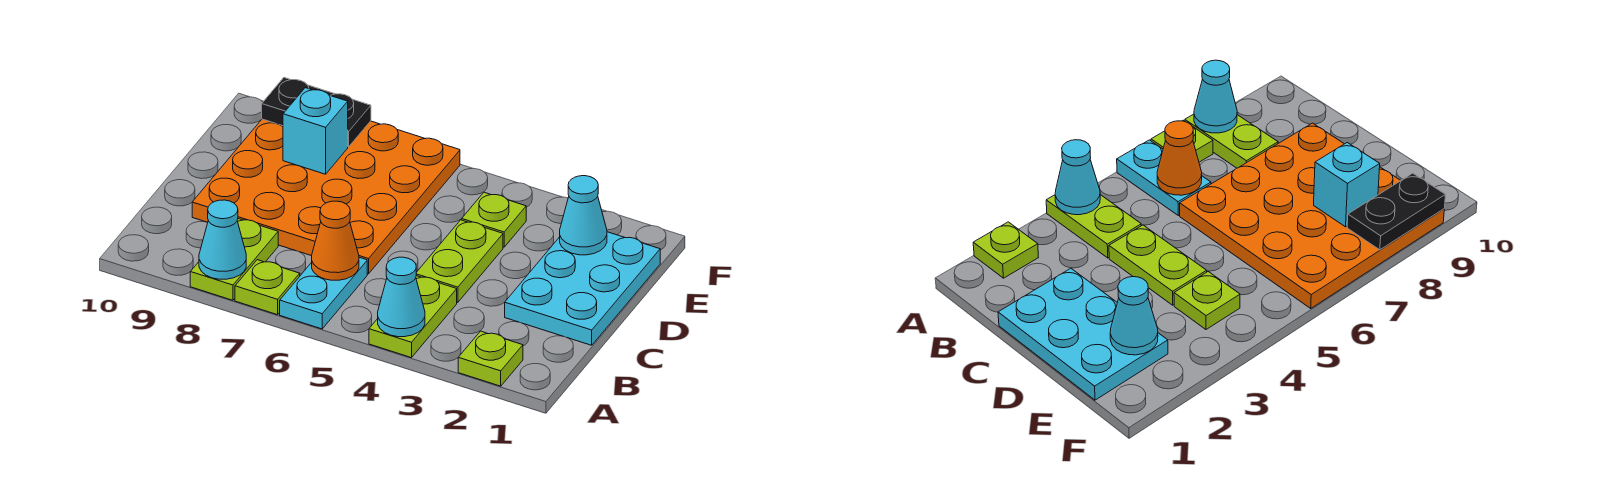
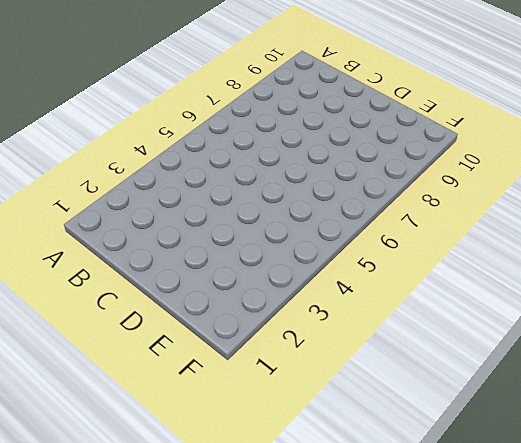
none -> lime 1x1 plate [458,331,523,386]
none -> lime 1x2 plate [369,276,457,358]
none -> cyan 1x2 plate [280,257,367,329]

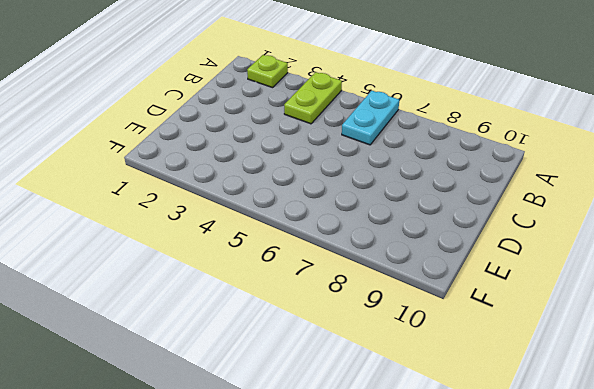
none -> lime 1x1 plate [235,260,300,315]
none -> lime 1x2 plate [190,219,278,300]
none -> cyan 2x3 plate [505,232,660,345]

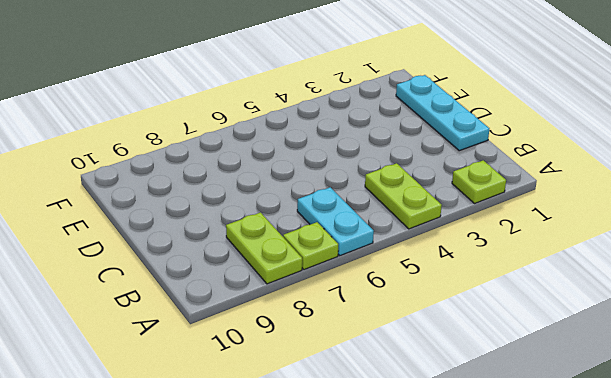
cyan 1x3 plate [396,75,489,151] -> cyan 2x3 plate [505,232,660,345]
none -> lime 1x2 plate [416,220,503,302]
none -> orange 4x4 plate [192,119,460,274]
none -> lime 1x1 plate [462,192,526,247]

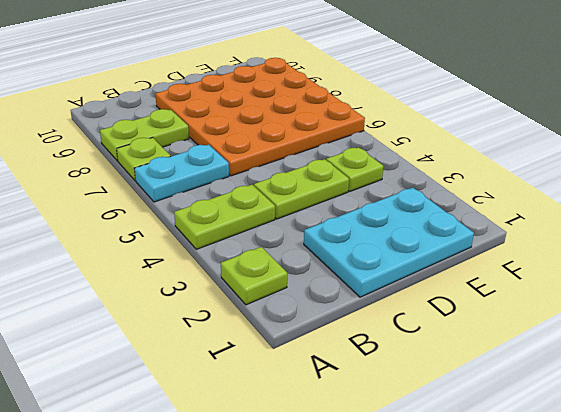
none -> cyan 1x1 cone [378,257,425,337]
none -> cyan 1x1 cone [199,200,246,279]
none -> orange 1x1 cone [312,201,359,280]

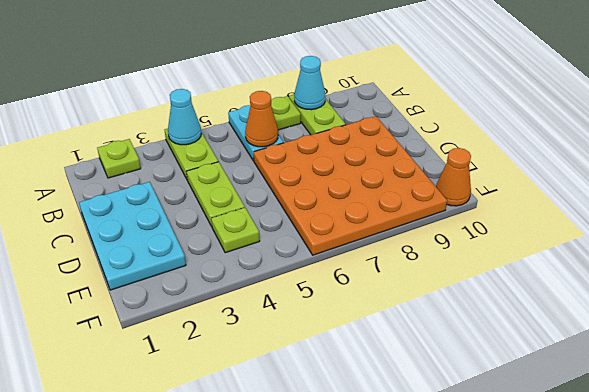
orange 1x1 cone [436,148,471,206] -> none
none -> cyan 1x1 cone [560,176,607,255]
none -> cyan 1x1 brick [283,88,348,174]
none -> black 1x2 plate [262,78,371,147]

